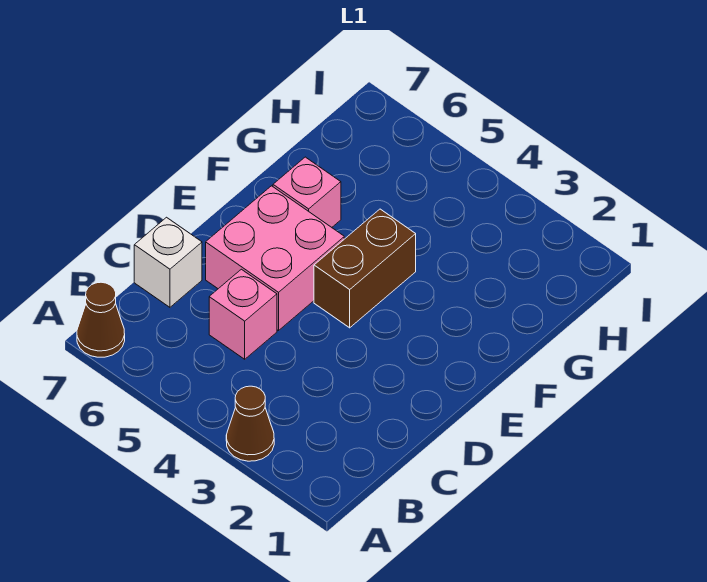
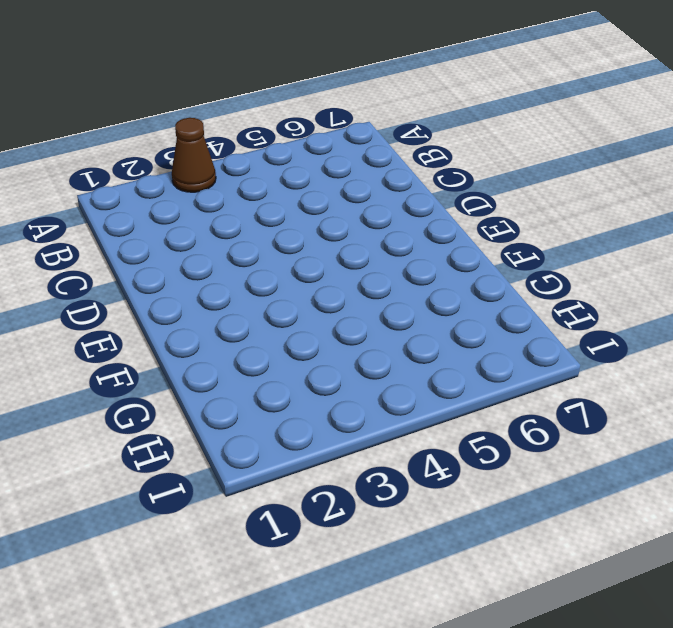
none -> brown 1x1 cone [77,282,125,357]
none -> pink 1x1 brick [209,269,277,359]

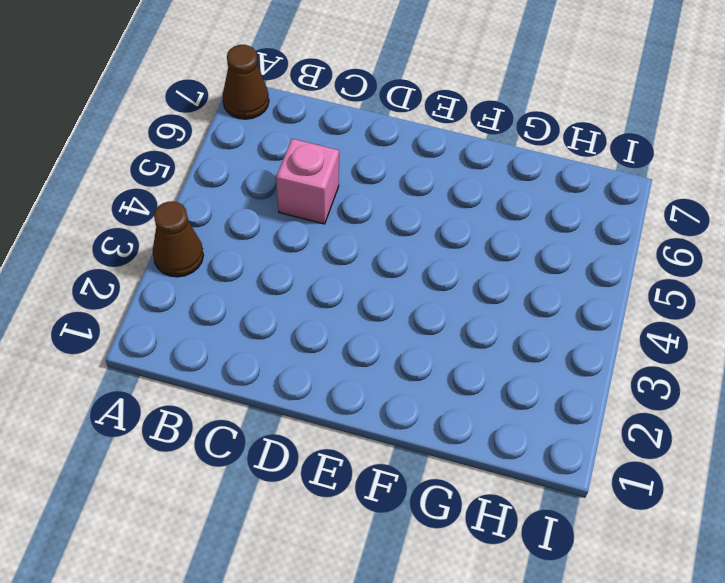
none -> white 1x1 brick [134,217,202,307]
none -> pink 2x2 brick [206,186,344,331]

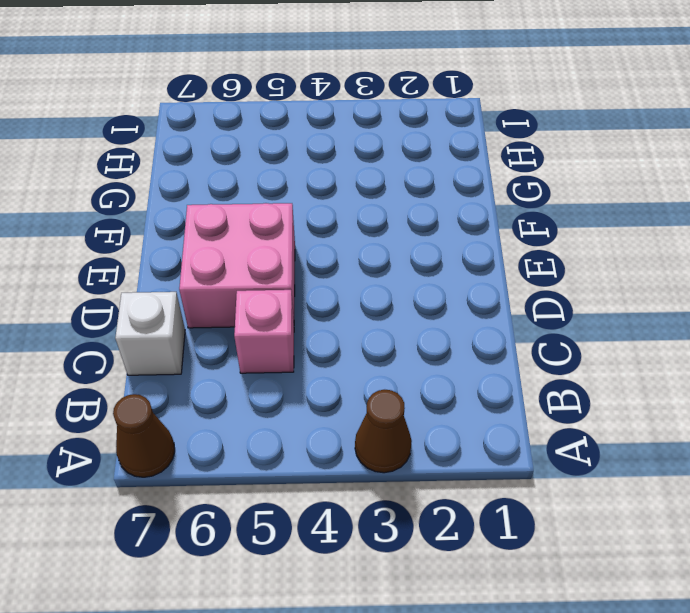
none -> brown 1x2 brick [314,209,416,328]
none -> pink 1x1 brick [273,157,341,227]

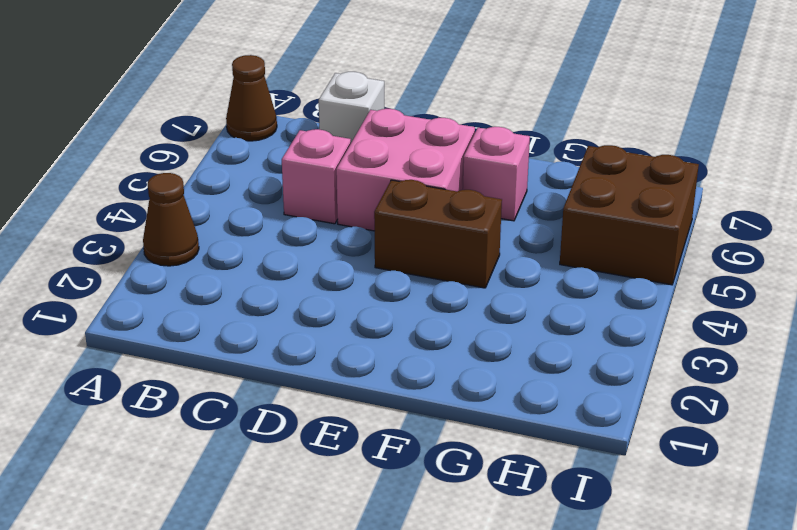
brown 2x2 brick [560,145,699,285] -> none

